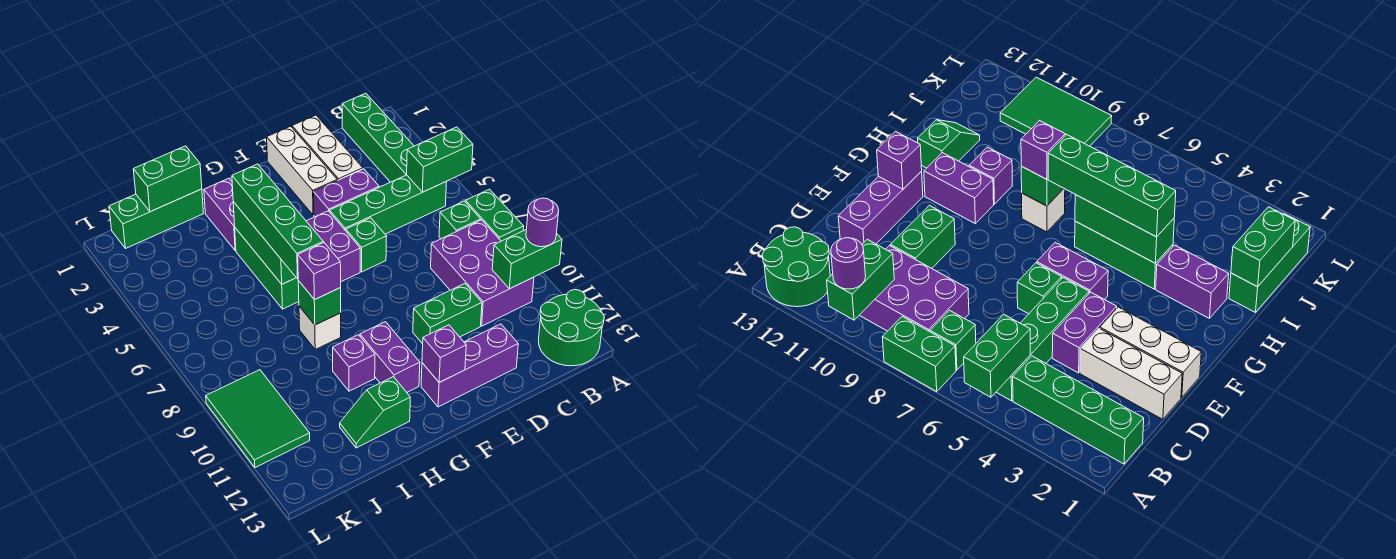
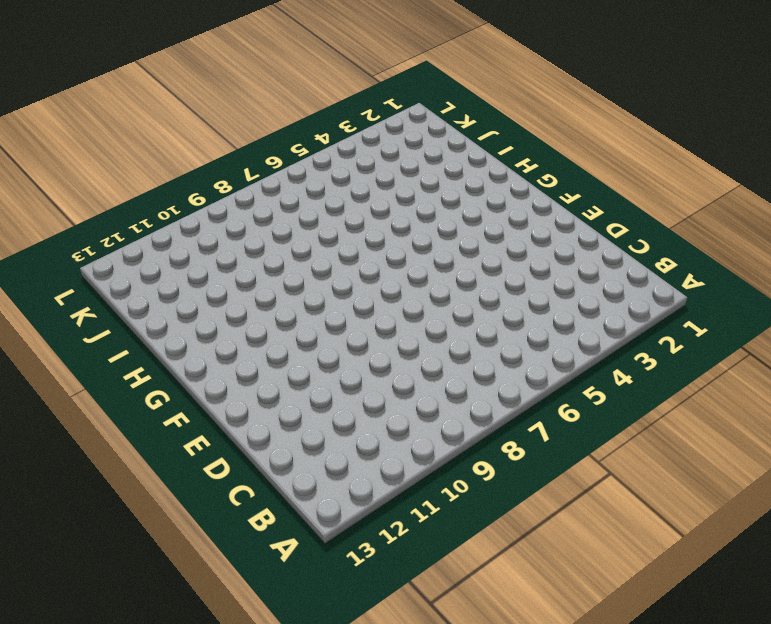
none -> green 1x2 brick [466,189,524,241]
none -> green 2x2 round brick [538,290,604,366]
none -> green 1x4 brick [342,93,414,182]
none -> green 1x4 brick [330,175,447,234]

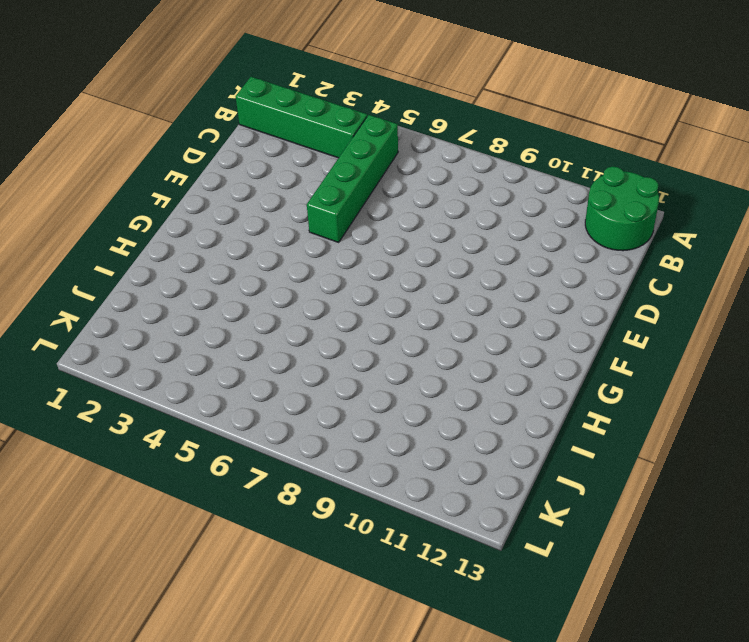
none -> green 1x2 brick [466,189,524,241]
none -> green 1x1 brick [439,201,481,239]
none -> purple 2x3 brick [431,220,534,326]
none -> white 1x3 brick [292,115,363,180]

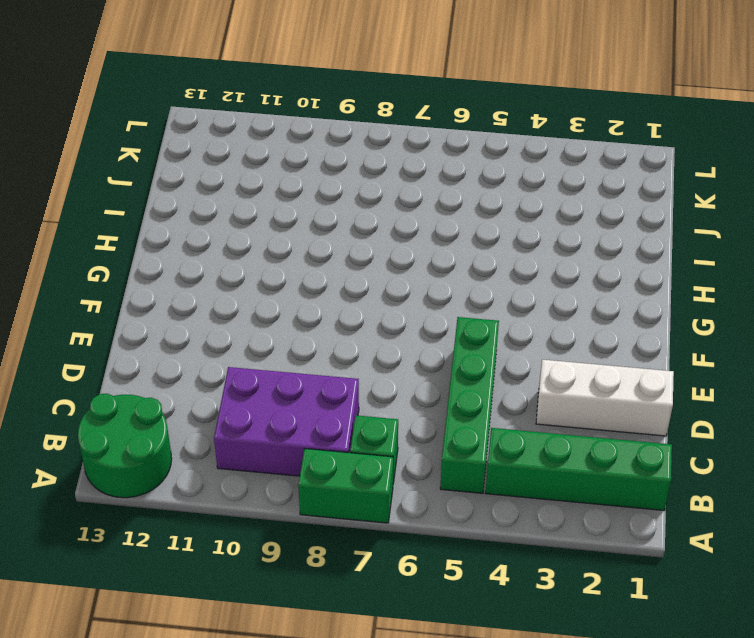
none -> purple 1x2 brick [313,169,379,217]
none -> green 1x2 brick [413,284,482,344]
none -> purple 1x3 brick [421,324,518,407]
none -> white 1x3 brick [267,126,337,215]

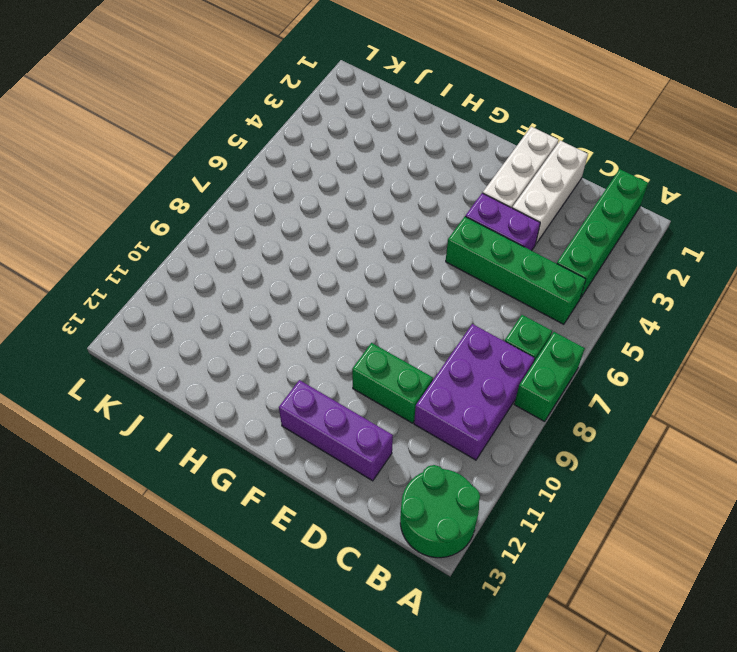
none -> green 1x1 brick [346,218,387,272]
none -> purple 1x2 brick [306,211,360,282]
none -> purple 1x2 brick [360,322,420,392]
none -> purple 1x2 brick [204,178,236,251]

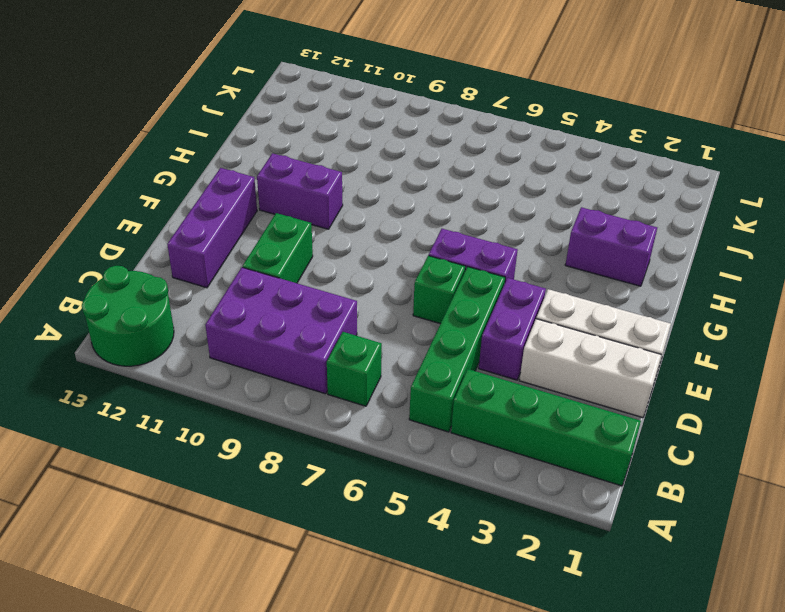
none -> green 1x2 brick [466,189,524,241]
none -> green 1x3 brick [235,228,299,309]
none -> white 1x1 brick [299,306,341,349]
none -> purple 1x1 brick [333,335,375,391]

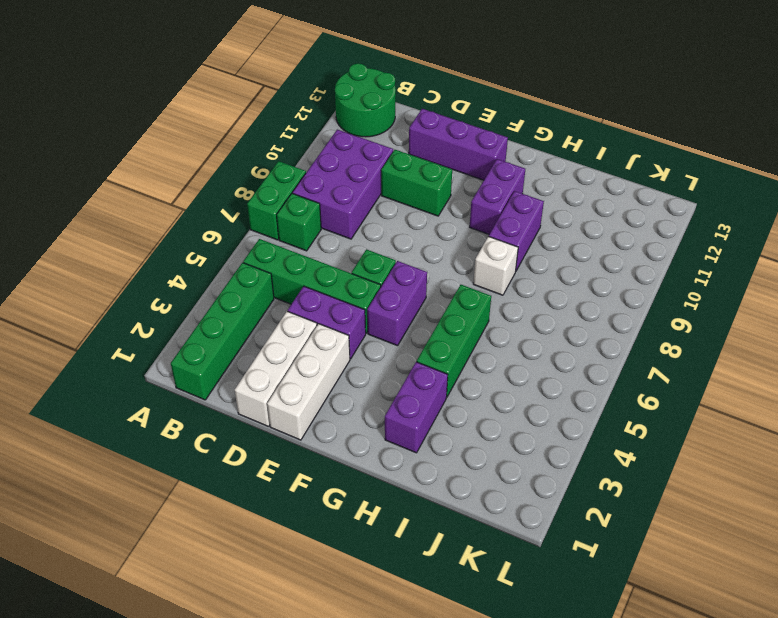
purple 1x2 brick [489,191,544,271] -> purple 1x1 brick [333,335,375,391]
none -> green 1x2 slope [340,377,410,448]
none -> green 1x3 brick [109,189,203,249]
none -> green 2x3 tile [206,370,310,468]
none -> green 1x2 brick [407,127,473,192]

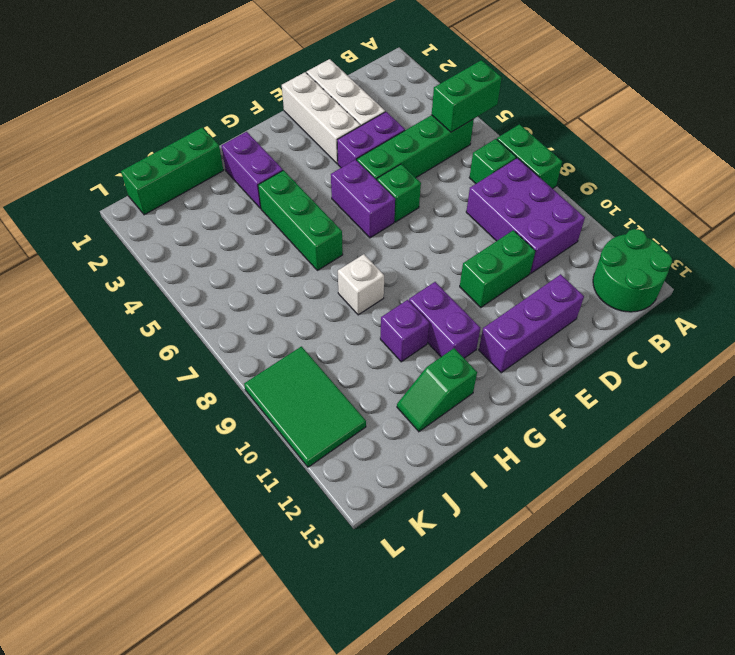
none -> green 1x4 brick [342,93,414,182]
none -> green 1x2 brick [492,230,562,289]
none -> purple 1x1 brick [422,325,466,382]
none -> green 1x3 brick [233,202,296,284]

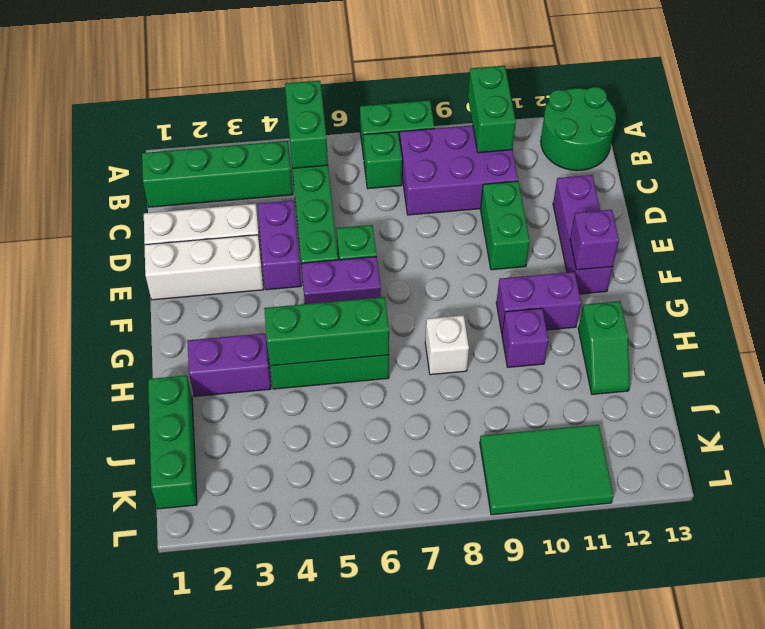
none -> green 1x1 brick [298,281,341,325]
none -> green 1x2 brick [133,146,202,212]
none -> purple 1x1 round brick [526,198,559,247]
none -> green 1x4 brick [232,164,323,279]

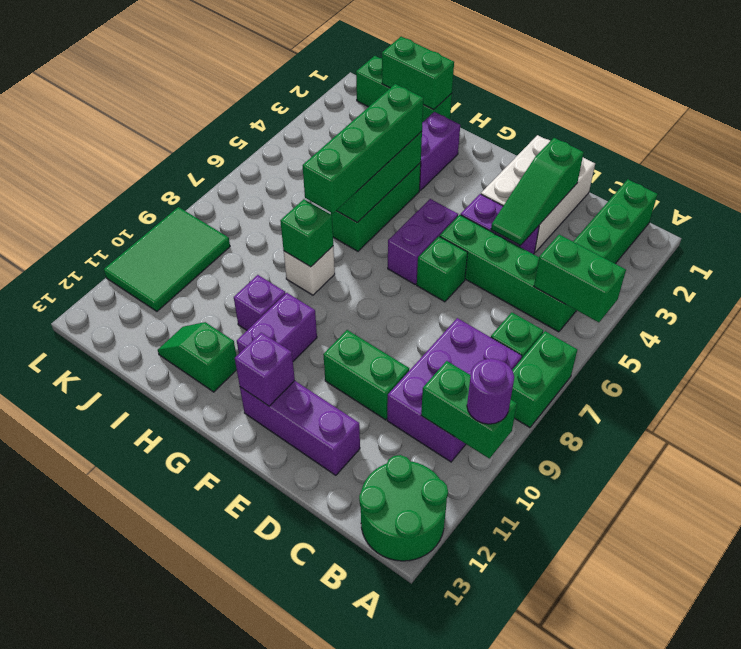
green 1x3 slope [491,138,584,245] -> none
none -> purple 1x1 brick [298,242,341,300]

